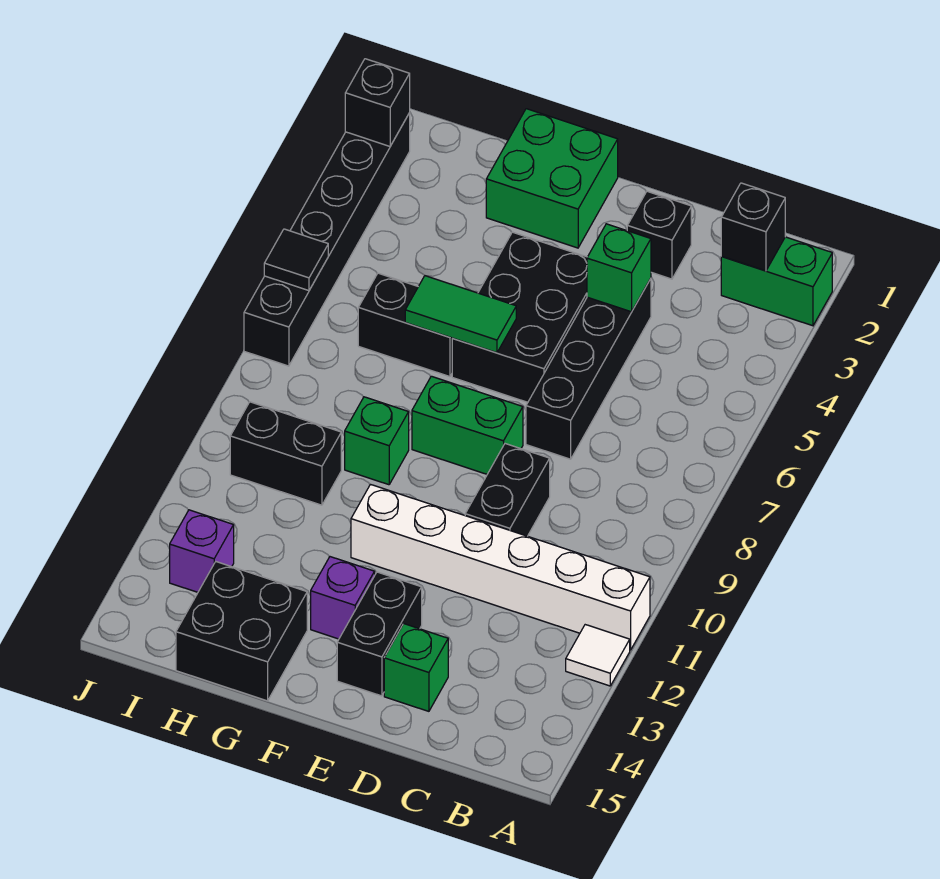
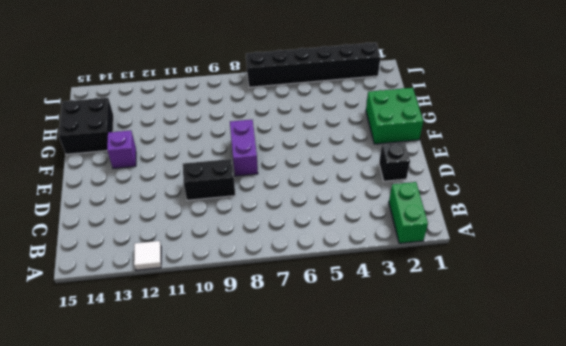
purple 1x2 brick [230,120,258,176] -> green 1x2 brick [412,376,523,474]
none -> white 1x6 brick [351,485,650,650]
none -> black 1x4 brick [526,279,651,459]
none -> green 1x1 brick [384,624,448,711]

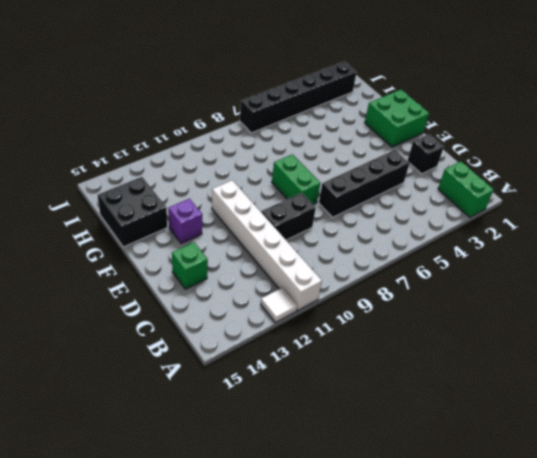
none -> black 2x3 brick [452,232,587,402]
none -> black 1x2 brick [337,572,422,696]
none -> black 1x2 brick [358,273,453,377]

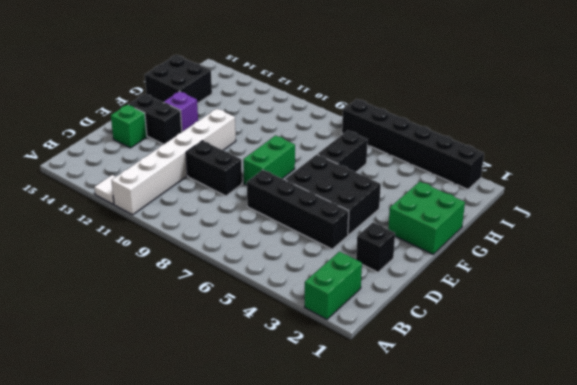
none -> green 1x1 brick [345,397,409,485]
none -> black 1x2 brick [230,402,341,505]
none -> purple 1x1 brick [170,510,234,592]

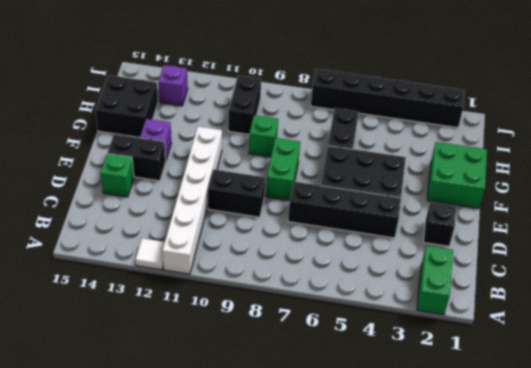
none -> black 1x1 brick [721,183,785,271]
none -> green 1x1 brick [587,224,651,312]
none -> green 1x2 tile [405,276,516,353]

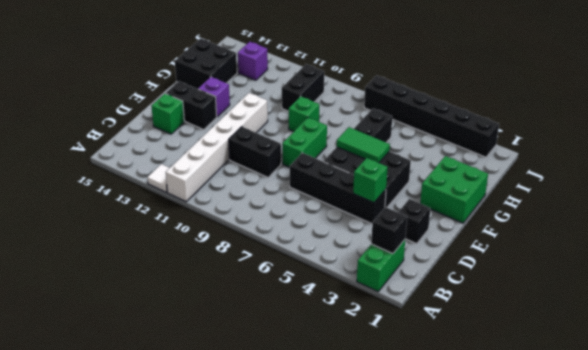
green 1x2 tile [337,127,390,163] -> green 1x2 tile turned to [405,276,516,353]
none -> black 1x1 brick [345,59,410,146]
none -> black 1x1 tile [264,229,328,291]

